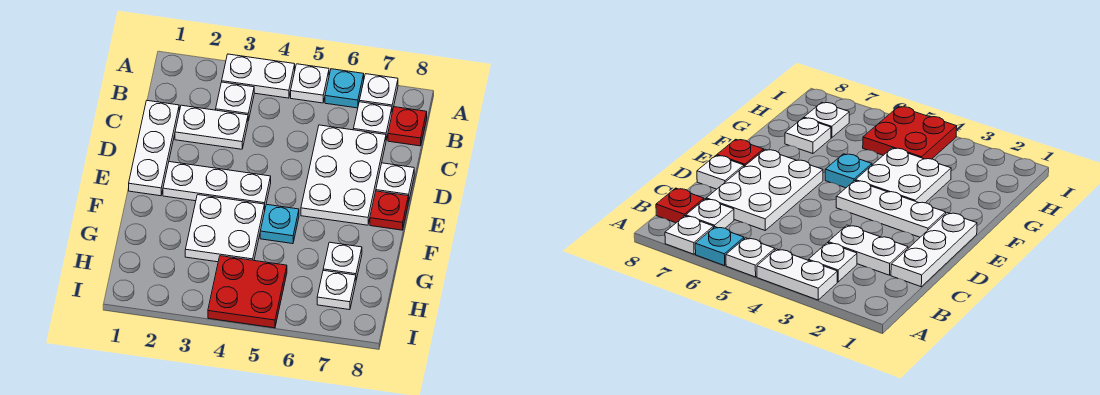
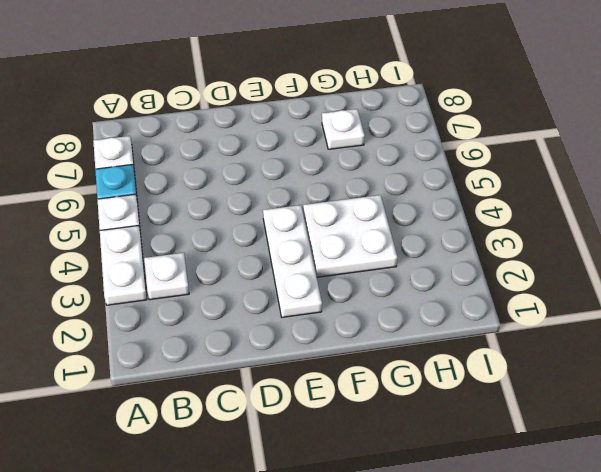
none -> white 1x1 plate [353,102,392,140]
none -> red 1x1 plate [388,107,427,146]
none -> white 1x3 plate [129,101,179,196]

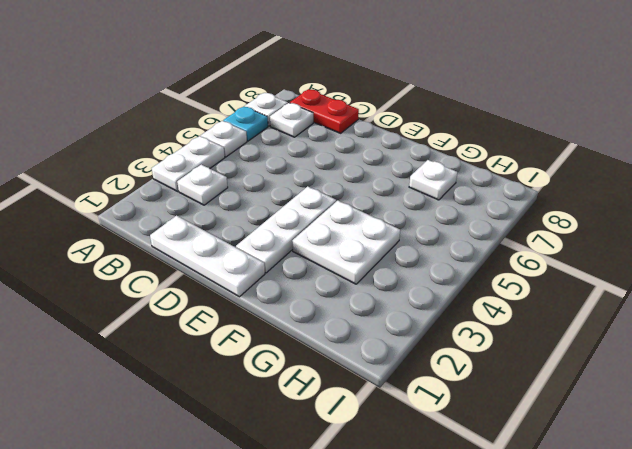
red 1x2 plate [290,89,359,133] -> red 1x1 plate [388,107,427,146]
none -> white 1x2 plate [175,105,248,149]
none -> white 2x3 plate [301,125,386,225]
none -> white 1x1 plate [376,163,414,202]

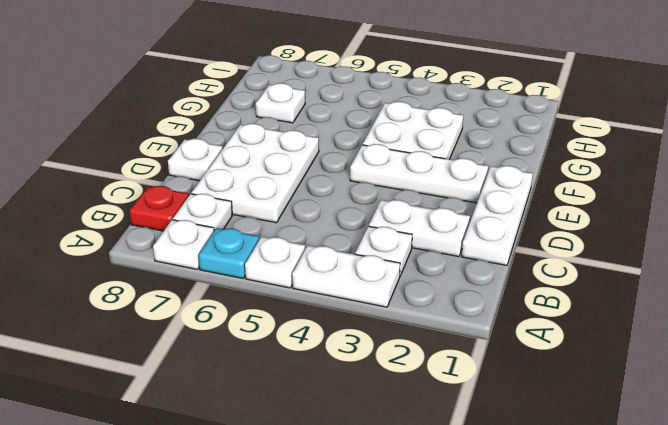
none -> red 1x1 plate [370,191,408,230]
none -> cyan 1x1 plate [260,204,299,244]
none -> red 2x2 plate [208,256,287,328]

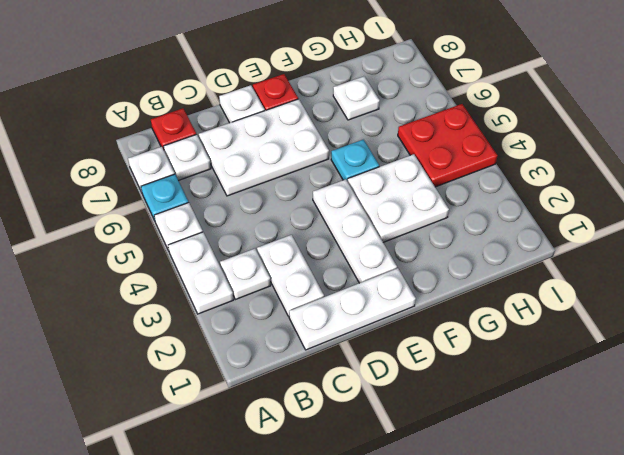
none -> white 1x1 plate [317,270,356,310]

